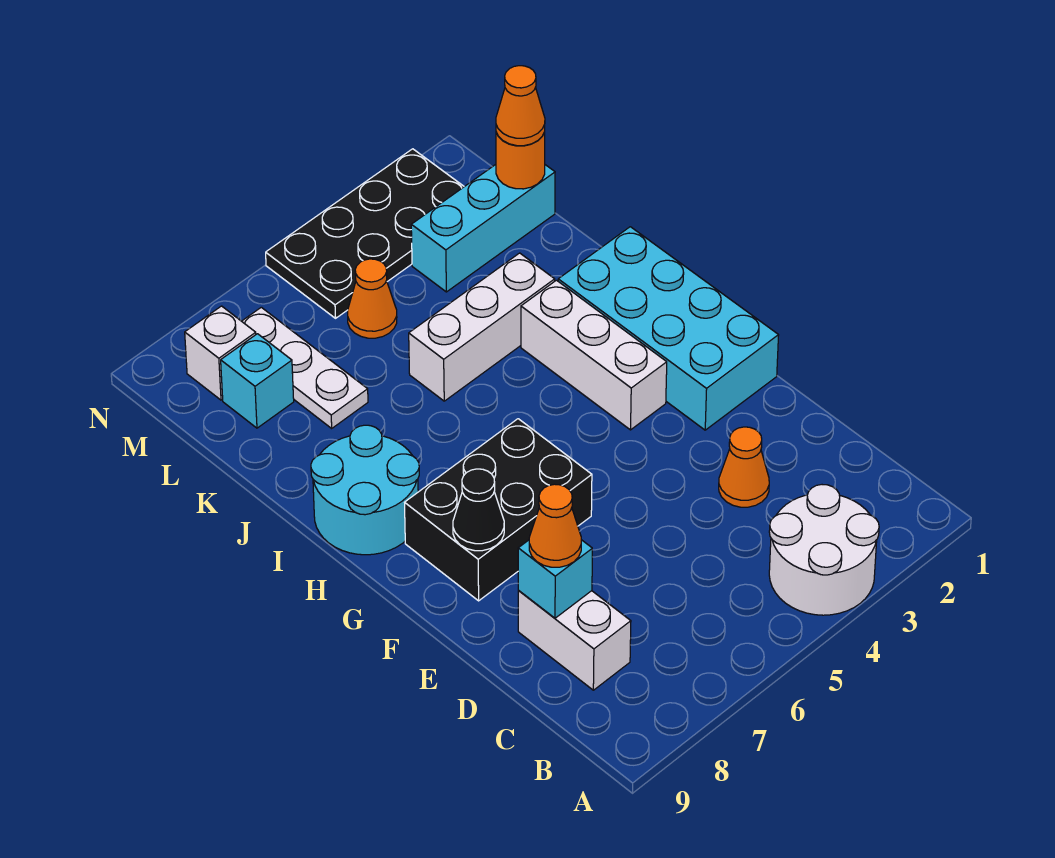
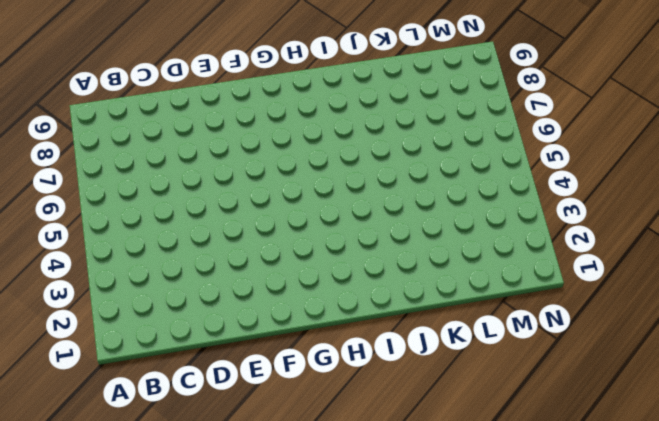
none -> white 2x2 round brick [769,485,879,615]
none -> white 1x2 brick [518,590,631,690]
none -> orange 1x1 cone [719,427,769,507]

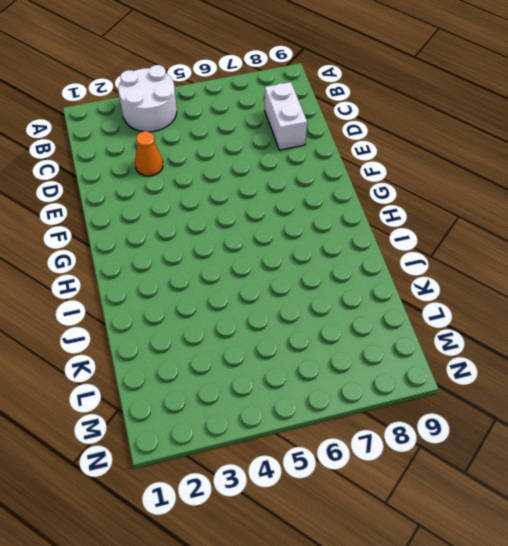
none -> cyan 2x4 brick [558,227,779,430]
none -> black 2x3 brick [405,419,592,601]
none -> white 1x3 brick [521,280,667,430]

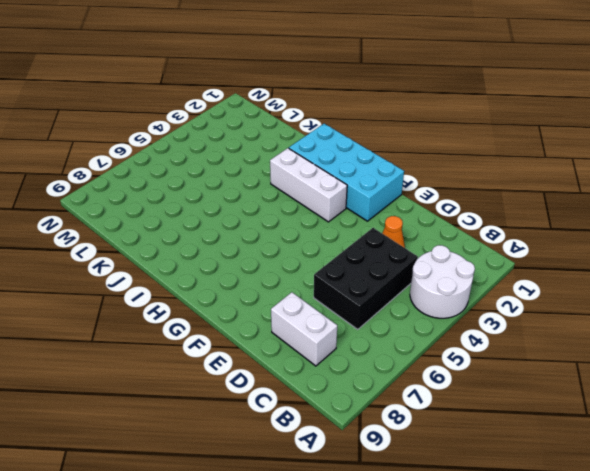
black 2x3 brick [314,228,418,329] -> black 2x3 brick moved to [405,419,592,601]
none -> cyan 2x2 round brick [311,425,419,555]
none -> white 1x3 brick [409,253,555,401]
none -> white 1x3 plate [242,307,368,428]

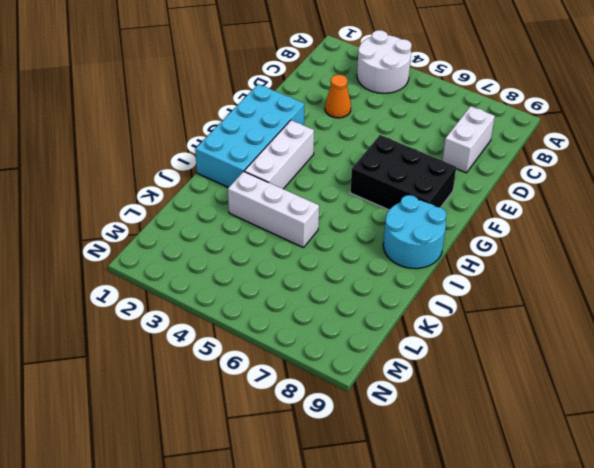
none -> white 1x3 plate [242,307,368,428]
none -> cyan 1x3 brick [411,165,555,292]
none -> orange 1x1 cone [348,259,397,338]

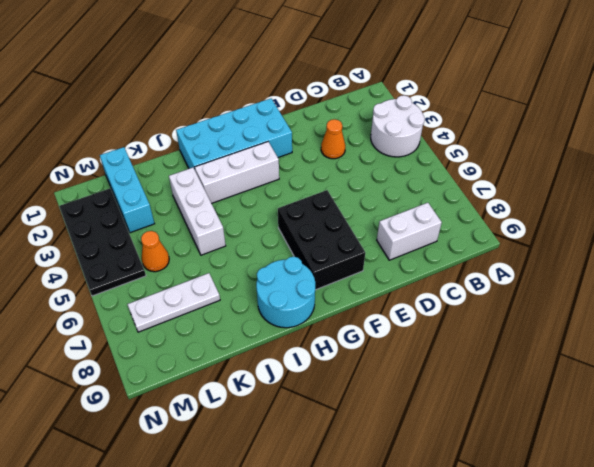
none -> cyan 1x1 brick [221,334,294,428]
none -> white 1x1 brick [185,306,256,400]
none -> cyan 1x1 brick [518,540,592,618]

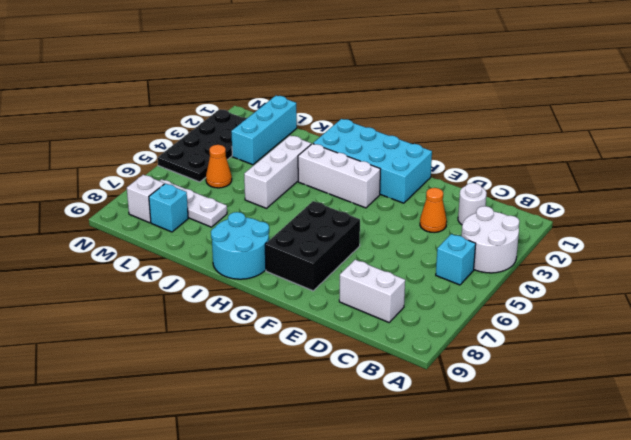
cyan 1x1 brick [436,234,476,285] -> cyan 1x1 brick moved to [518,540,592,618]
white 1x1 round brick [458,183,487,225] -> none
none -> black 1x1 cone [453,469,504,551]
none -> orange 1x1 round brick [496,132,545,189]
none -> orange 1x1 cone [529,484,581,567]

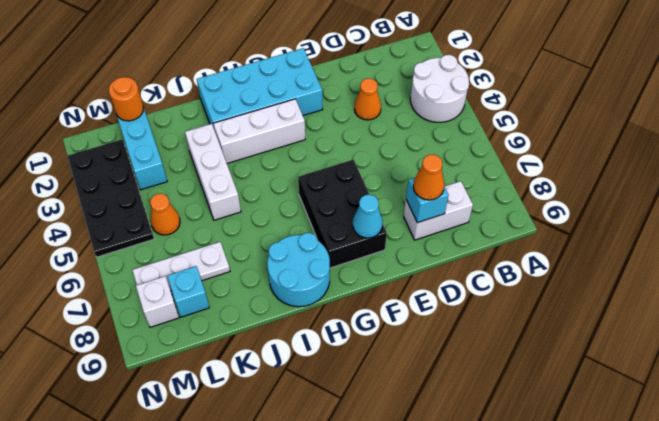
cyan 1x1 cone [353,195,383,238] -> black 1x1 cone [453,469,504,551]
none -> orange 1x1 cone [496,66,545,146]

